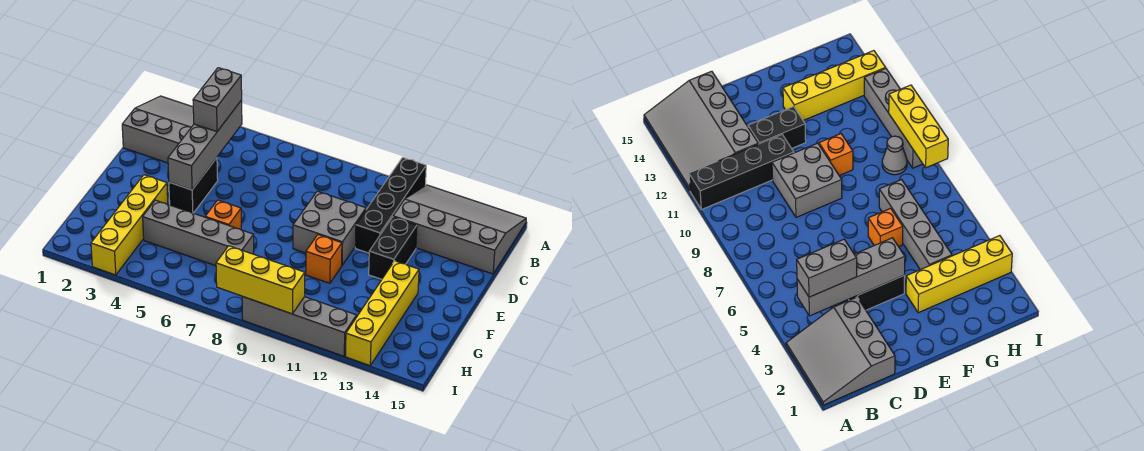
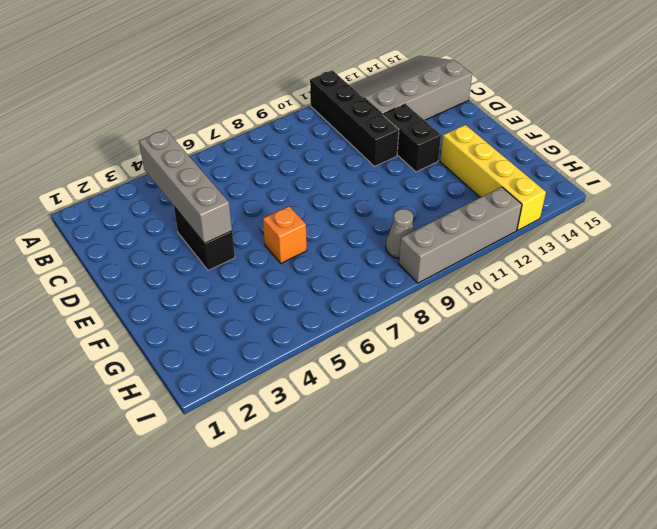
none -> grey 3x3 slope [122,96,194,163]
none -> grey 2x2 brick [293,191,366,265]
none -> yellow 1x4 brick [91,175,168,275]

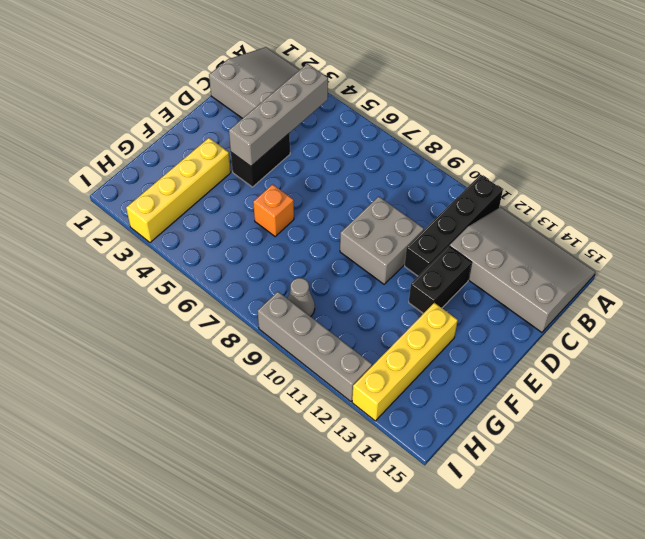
none -> orange 1x1 brick [306,235,342,283]
none -> grey 1x4 brick [143,200,254,266]
none -> yellow 1x3 brick [216,246,305,314]

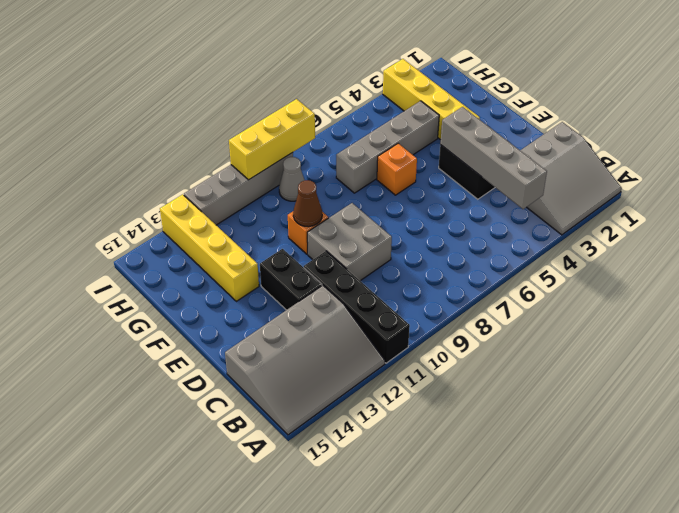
brown 1x1 cone [293,180,322,227] -> none
none -> grey 1x2 brick [193,68,242,132]

